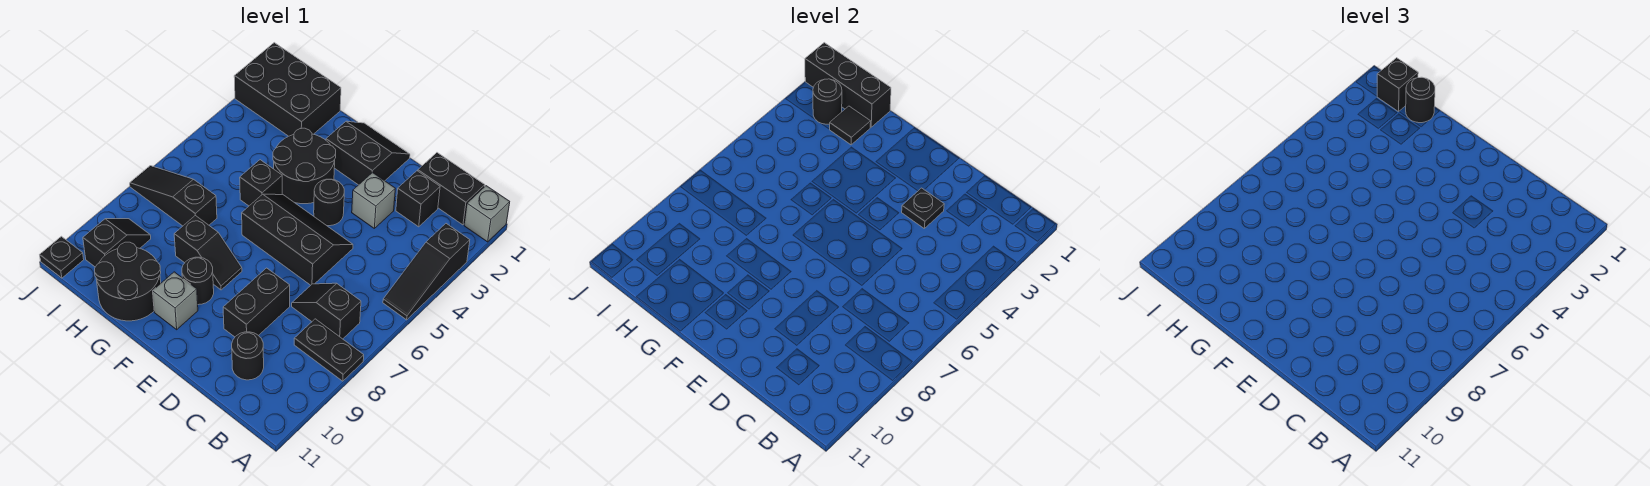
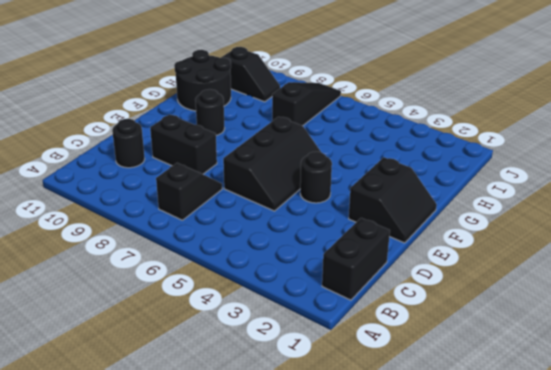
none -> grey 1x1 brick [464,186,510,242]
none -> black 1x3 slope [383,224,470,320]
none -> black 1x2 plate [294,319,364,381]

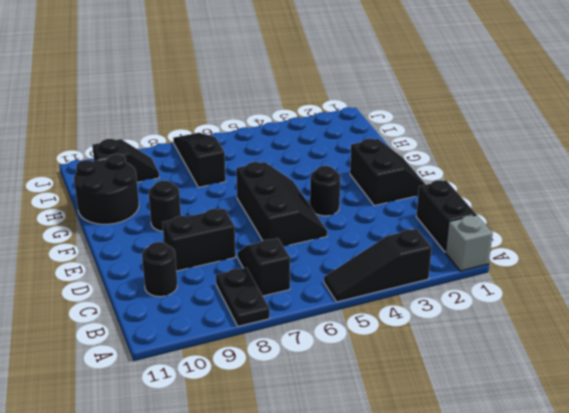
none -> black 1x1 brick [396,171,440,227]
none -> grey 1x1 brick [352,172,395,228]
none -> black 2x2 round brick [273,128,336,204]

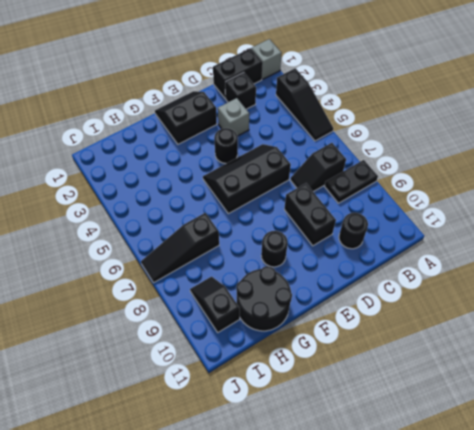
none -> black 2x2 round brick [273,128,336,204]
none -> black 1x2 slope [174,216,242,290]
none -> grey 1x1 brick [153,272,198,330]

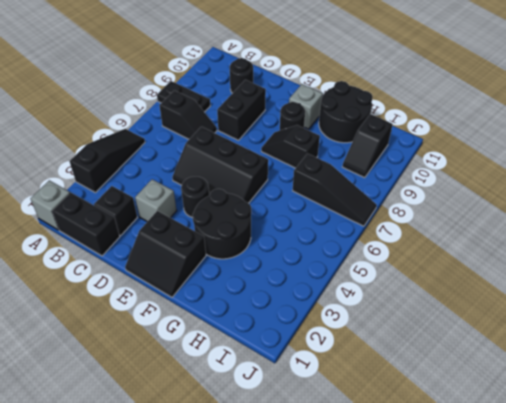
none -> black 1x1 brick [240,160,282,206]
none -> black 2x3 brick [234,43,341,136]
none -> black 1x1 plate [40,236,84,278]

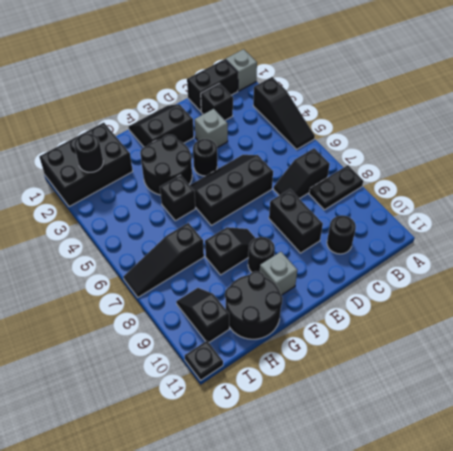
none -> black 1x1 plate [902,188,944,228]
none -> black 1x3 brick [805,43,891,127]
none -> black 1x1 tile [830,106,871,145]

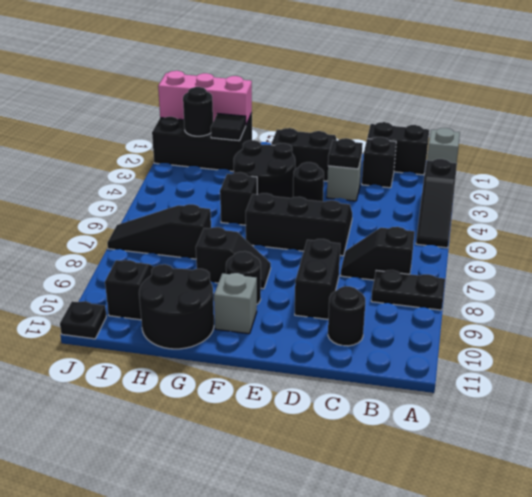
pink 1x3 brick [158,71,252,125] -> black 1x3 brick [805,43,891,127]
none -> black 1x1 round brick [1406,77,1435,123]
none -> black 1x1 brick [1377,58,1418,112]

